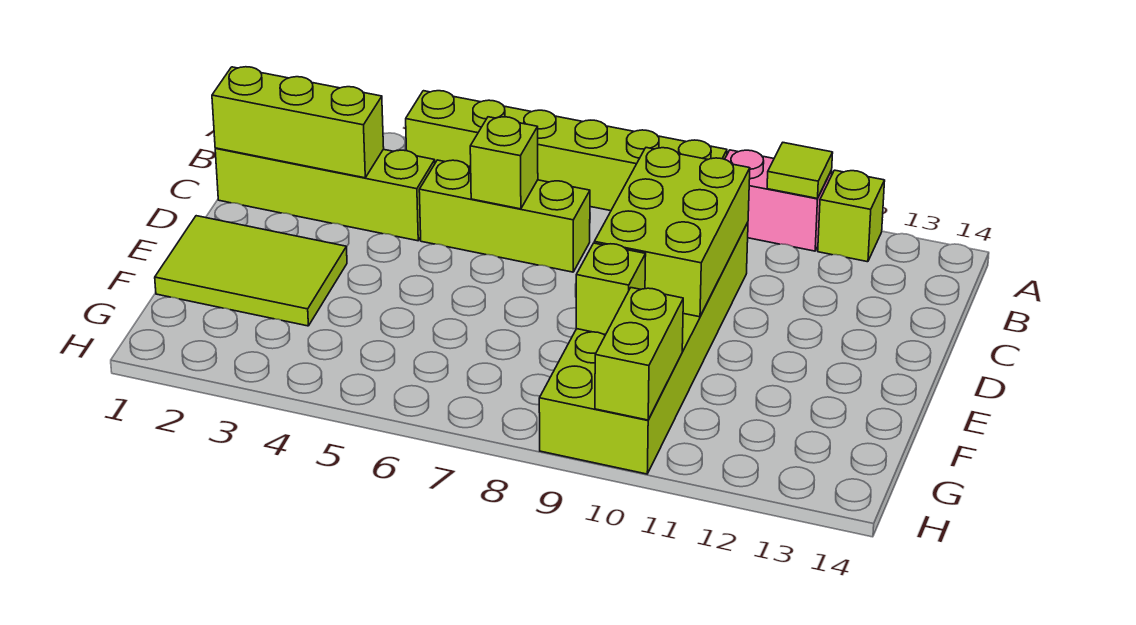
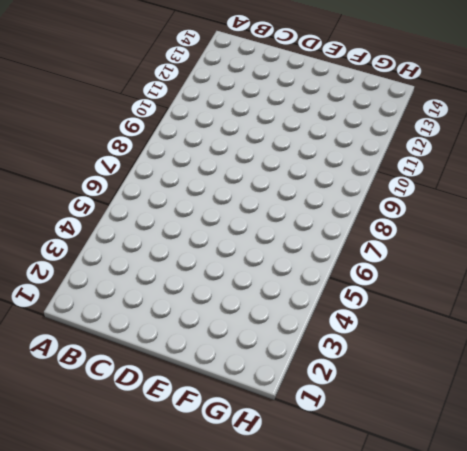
none -> lime 1x6 brick [406,91,727,211]
none -> pink 1x2 brick [725,150,832,251]
none -> lime 1x1 brick [818,170,885,262]

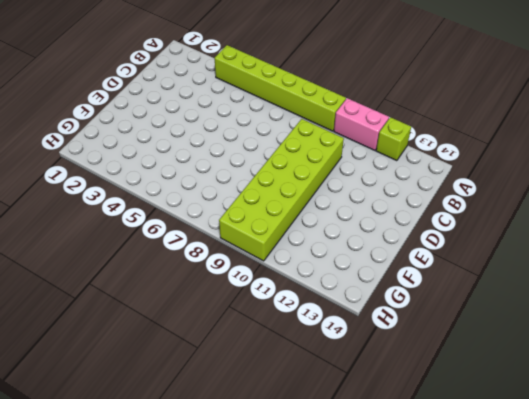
none -> lime 1x4 brick [215,148,435,241]
none -> lime 1x3 brick [419,160,590,272]
none -> lime 2x3 tile [155,216,347,326]

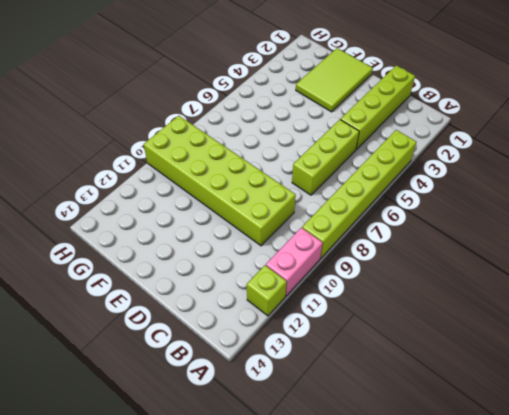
none -> lime 1x1 tile [767,143,833,198]
none -> lime 1x3 brick [212,67,384,178]
none -> lime 1x1 brick [470,117,538,209]

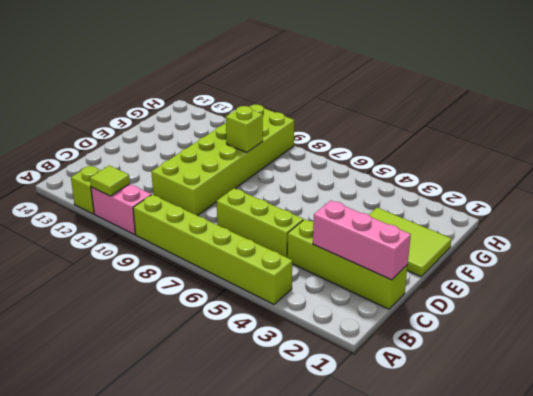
pink 1x3 brick [313,201,411,280] -> lime 1x3 brick [212,67,384,178]
none -> lime 1x1 brick [470,117,538,209]
none -> lime 2x3 brick [594,148,750,317]
none -> lime 1x2 brick [595,288,683,420]

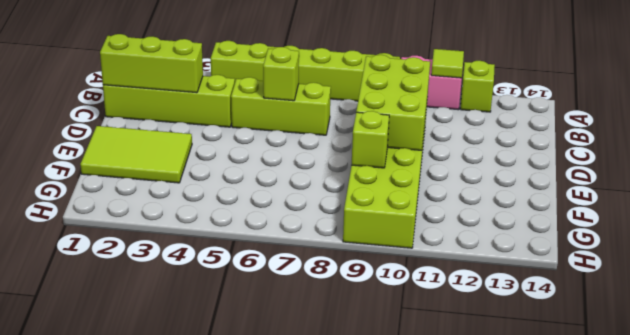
none -> lime 1x2 brick [595,288,683,420]

